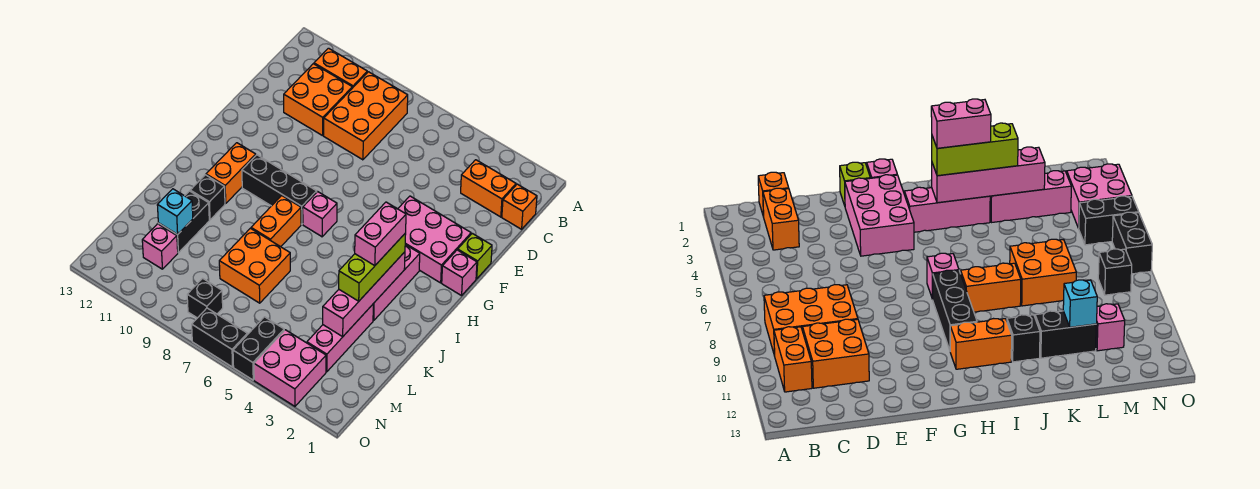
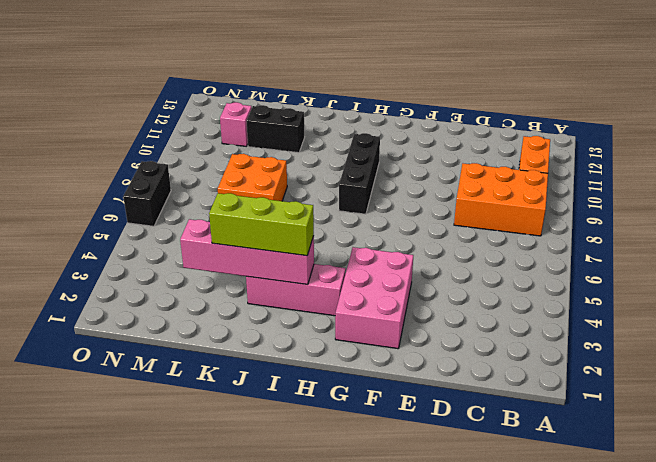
none -> orange 1x1 brick [502,184,537,229]
none -> orange 1x2 brick [461,160,516,217]
none -> orange 2x2 brick [284,64,352,136]

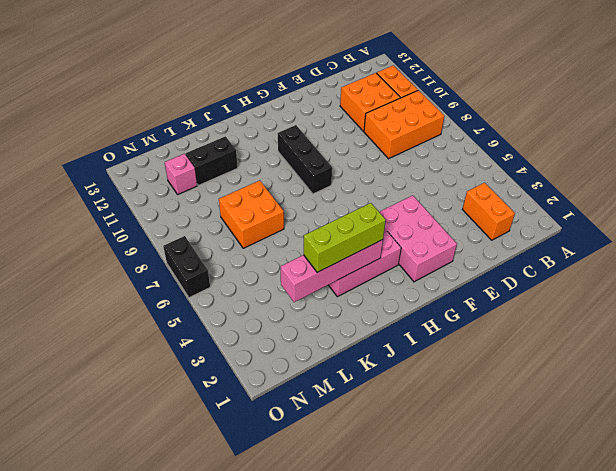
none -> orange 1x1 brick [502,184,537,229]
none -> lime 1x1 brick [458,233,492,279]
none -> pink 1x1 brick [442,250,477,296]

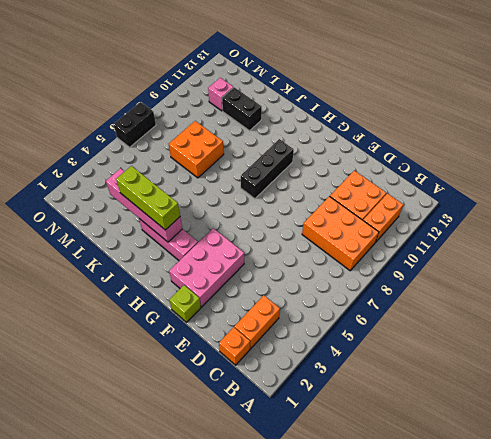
none -> pink 1x1 brick [442,250,477,296]
none -> pink 1x1 brick [303,192,337,237]
none -> orange 1x2 brick [206,143,256,203]

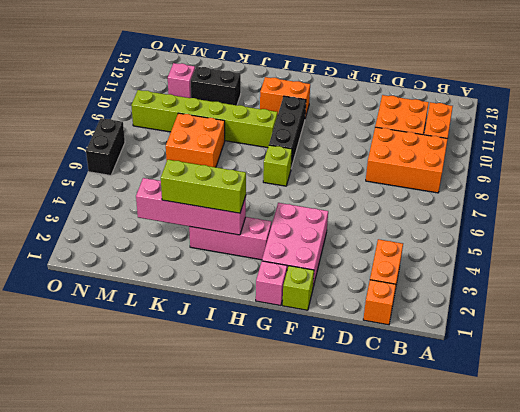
lime 1x1 brick [263,145,292,186] -> pink 1x1 brick [303,192,337,237]
lime 1x6 brick [131,90,278,148] -> none
none -> orange 1x2 brick [251,196,301,247]
none -> black 1x1 brick [190,175,225,220]
none -> pink 1x3 brick [307,305,373,372]

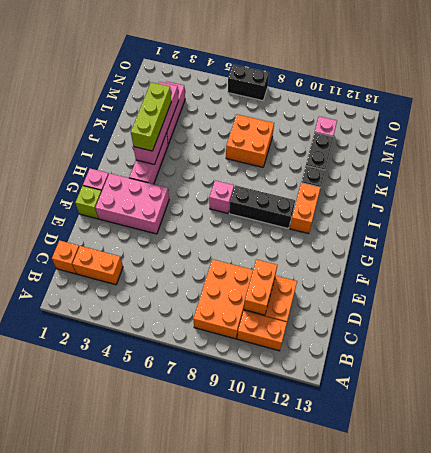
orange 1x2 brick [244,259,277,315] -> orange 1x2 brick moved to [251,196,301,247]
none -> pink 2x2 brick [254,330,326,406]
none -> black 1x2 brick [233,317,284,380]
none -> black 1x1 brick [187,278,223,318]

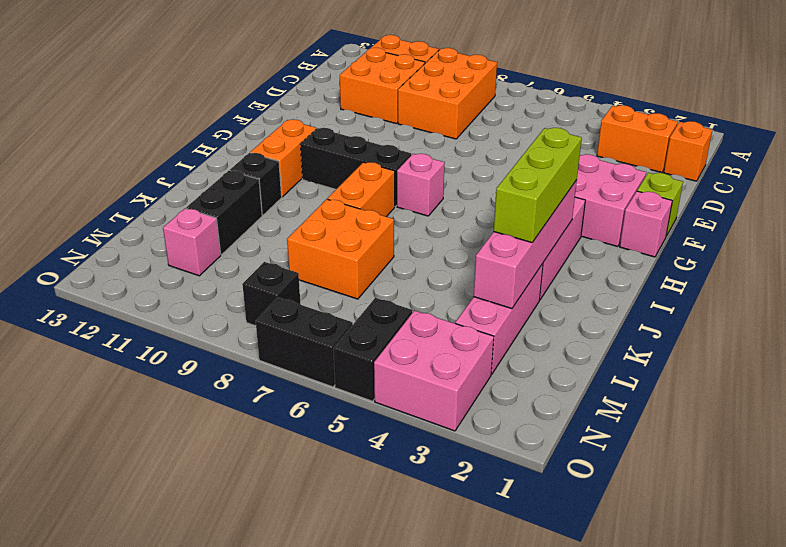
none -> cyan 1x1 brick [157,189,193,235]
none -> pink 1x2 brick [355,202,406,266]

